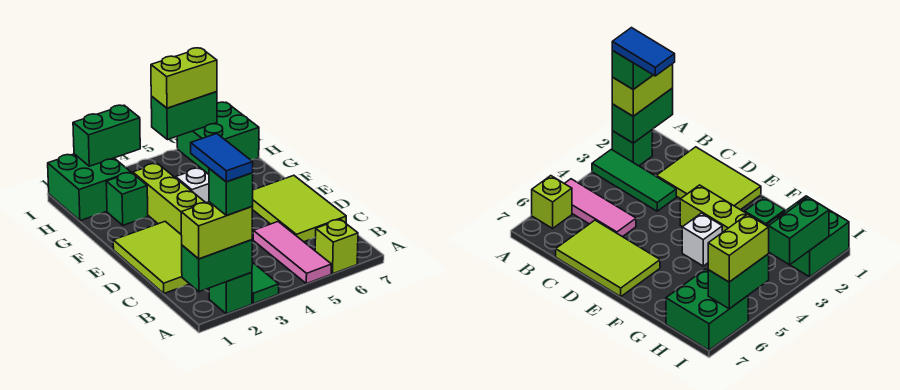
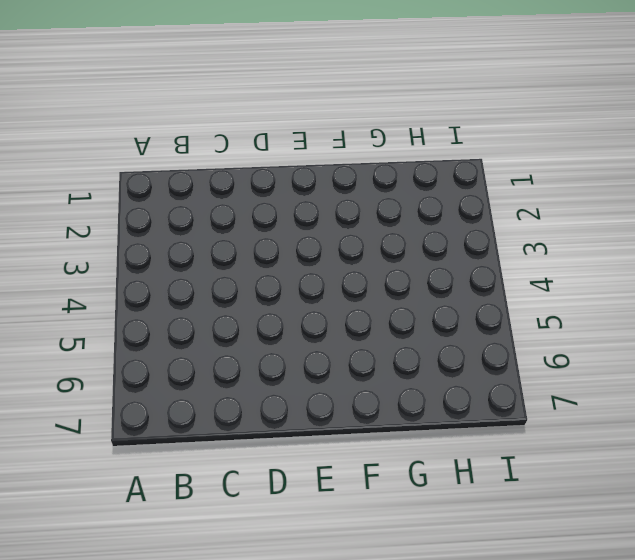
none -> green 1x1 brick [209,272,252,314]
none -> green 1x3 tile [252,262,279,304]
none -> pink 1x3 tile [253,222,332,284]

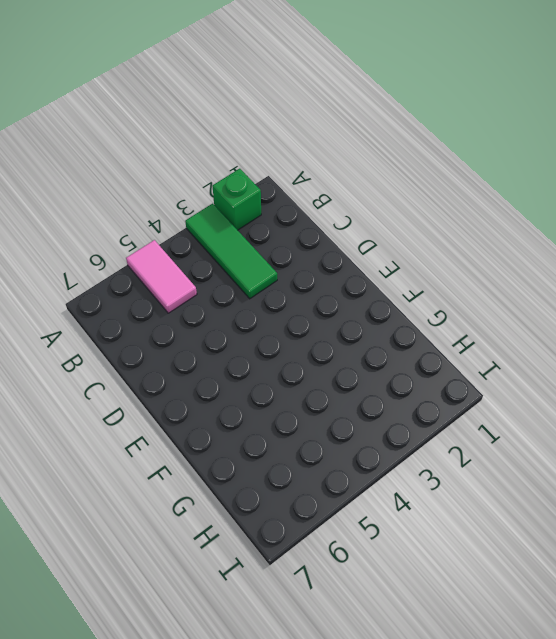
pink 1x2 tile [126,240,197,313] -> pink 1x3 tile [253,222,332,284]
none -> lime 1x1 brick [315,219,358,274]
none -> lime 2x3 tile [113,222,189,293]
none -> lime 2x3 tile [252,175,346,242]

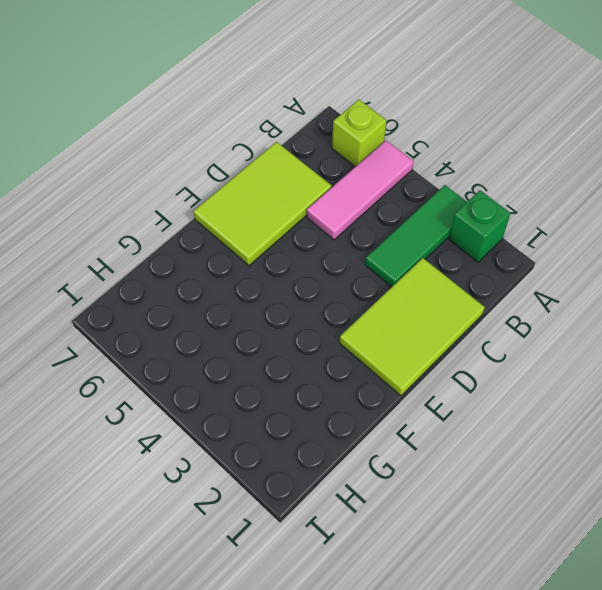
none -> lime 1x3 brick [133,164,206,234]
none -> white 1x1 brick [176,168,209,203]
none -> green 1x1 brick [106,173,148,225]

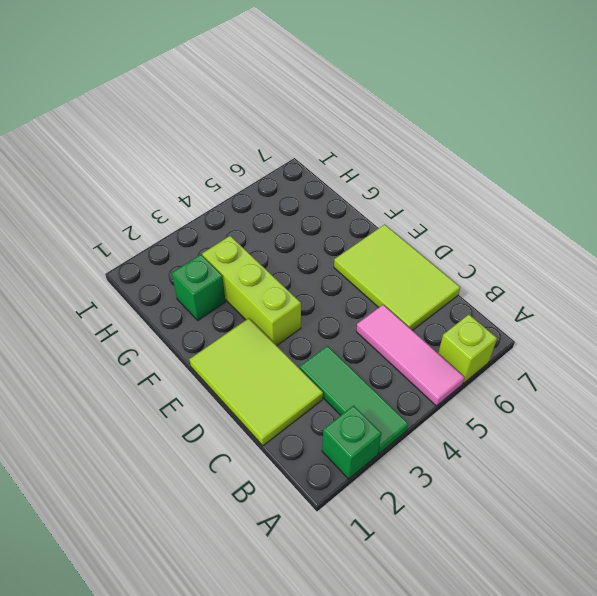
none -> white 1x1 brick [176,168,209,203]
none -> green 2x2 brick [48,154,131,221]
none -> green 2x2 brick [177,102,259,174]

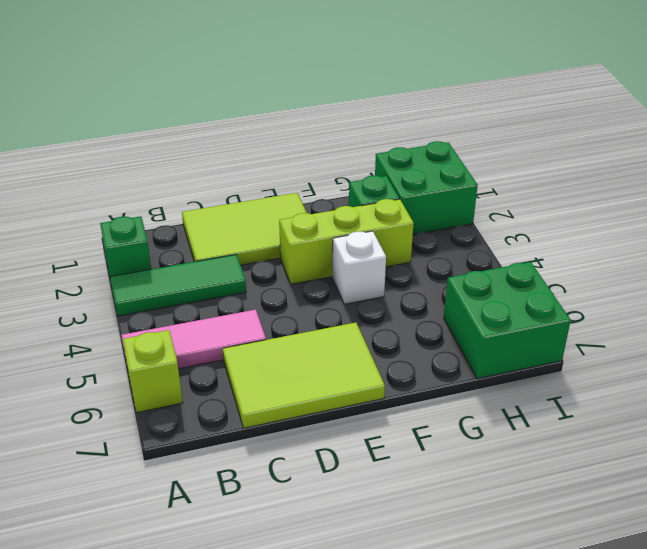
none -> green 1x2 brick [182,240,252,292]
none -> green 1x2 brick [73,105,140,166]
none -> green 1x2 brick [151,92,217,140]

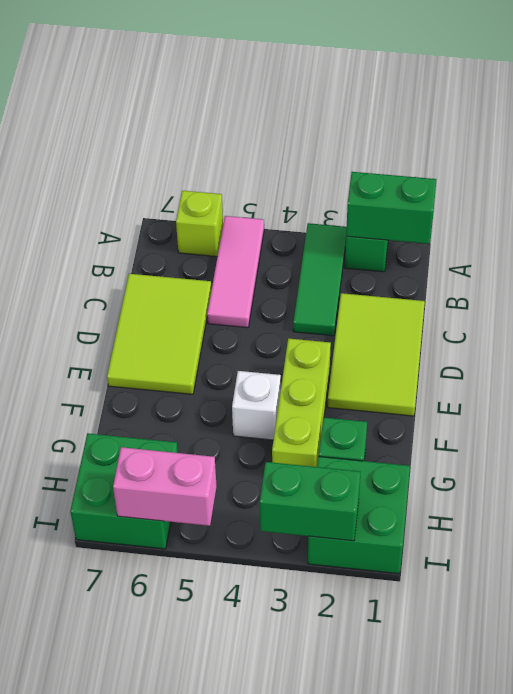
pink 1x2 brick [113,447,217,526] -> green 1x2 brick [151,92,217,140]
none -> lime 1x2 brick [181,202,253,259]
none -> lime 1x2 brick [151,48,217,108]
none -> green 1x1 brick [209,169,253,216]

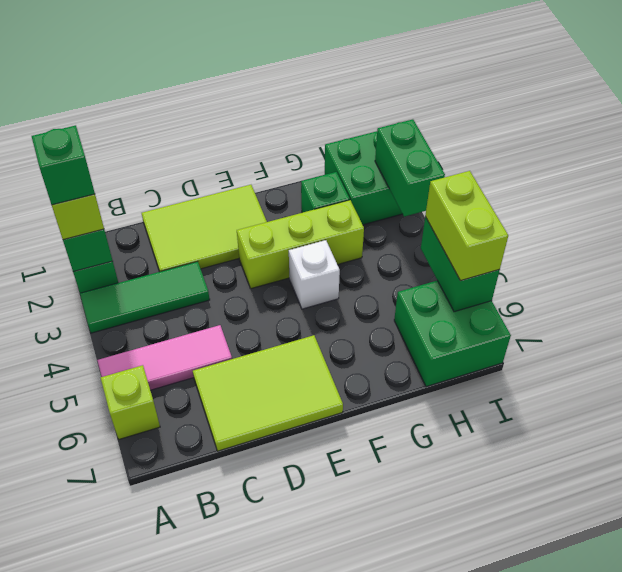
none -> blue 1x2 tile [191,134,253,182]

